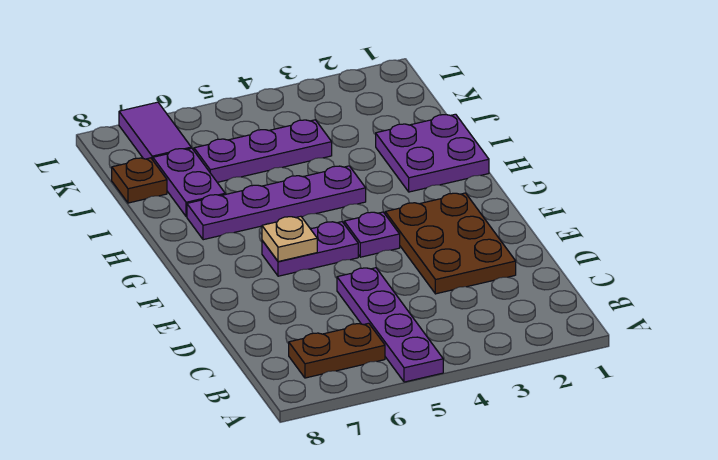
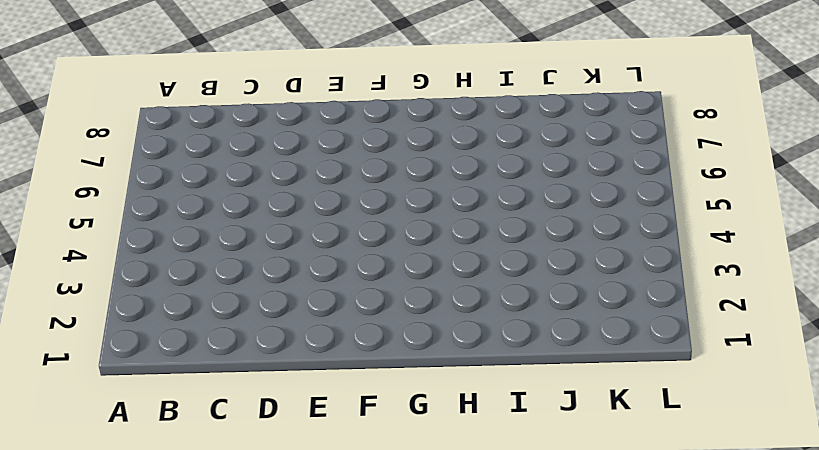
none -> purple 1x4 plate [337,268,443,382]
none -> brown 1x2 plate [289,323,385,378]
none -> brown 2x3 plate [385,193,516,294]

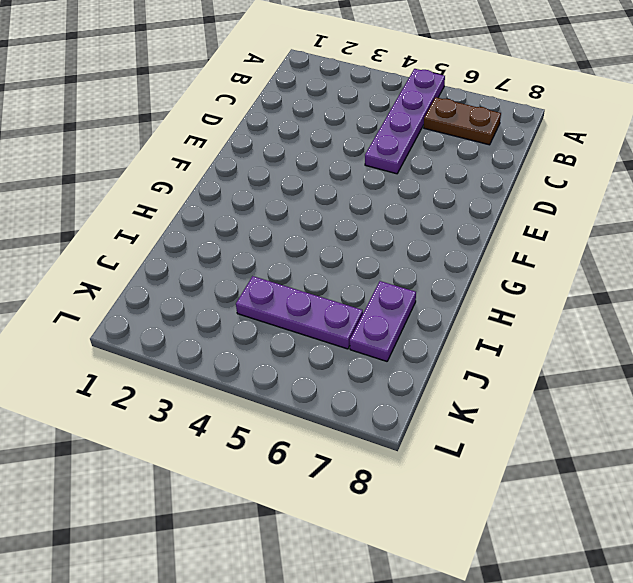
none -> brown 2x3 plate [385,193,516,294]
none -> purple 1x1 plate [344,212,400,257]
none -> purple 1x2 plate [262,222,358,276]

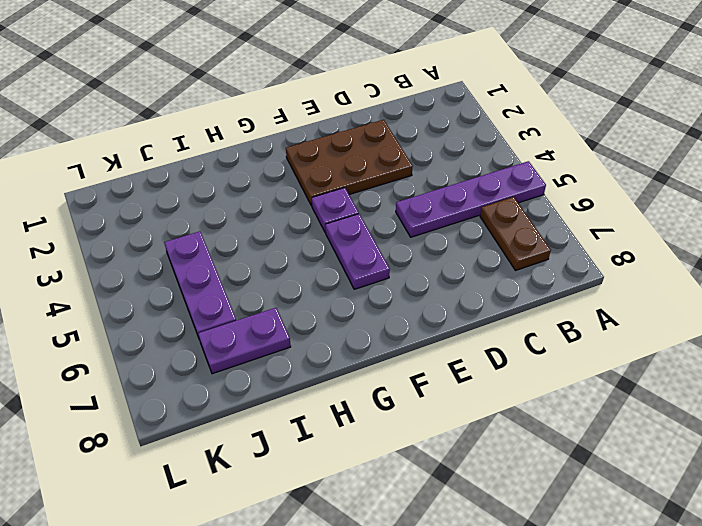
none -> purple 2x2 plate [376,114,489,192]
none -> purple 1x4 plate [187,166,366,240]
none -> brown 1x1 plate [112,158,167,203]

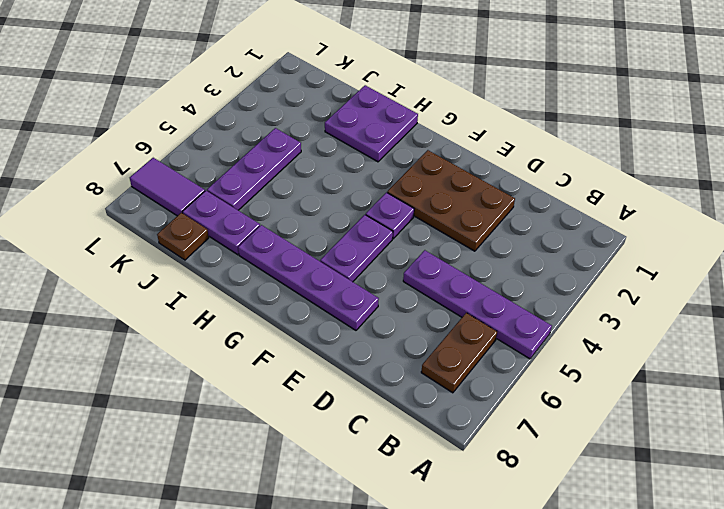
purple 1x4 plate [238,225,379,330] -> purple 1x4 plate turned to [187,166,366,240]
none -> tan 1x1 plate [262,216,317,262]

